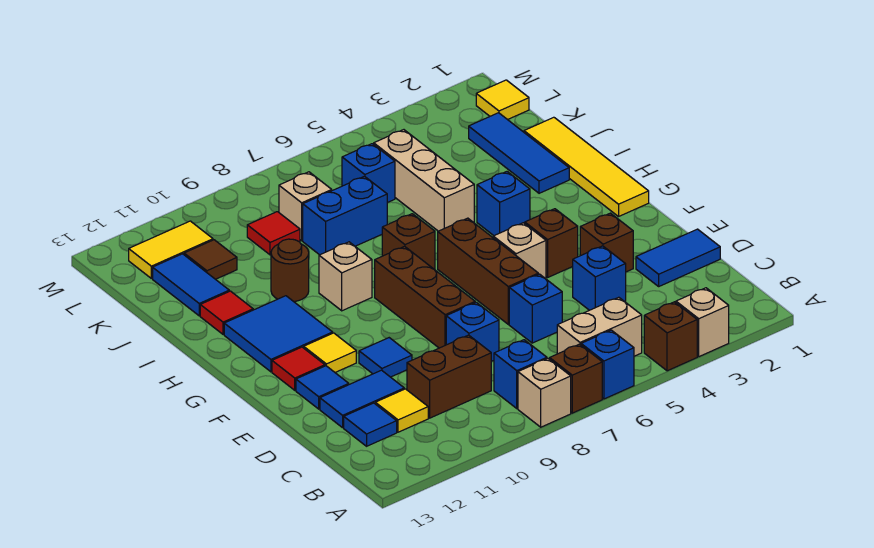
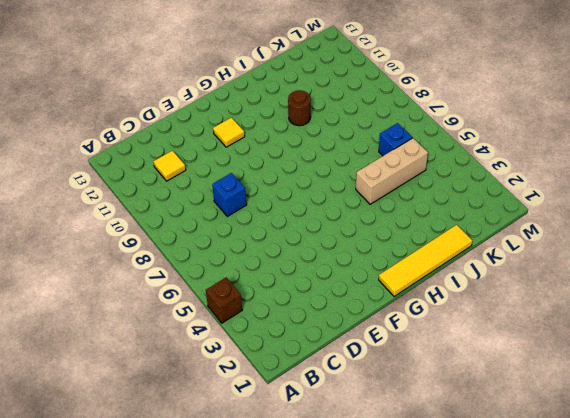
none -> tan 1x1 brick [676,288,729,357]
none -> blue 1x1 brick [581,330,634,399]
none -> brown 1x1 brick [550,344,602,413]
none -> tan 1x1 brick [518,358,571,427]

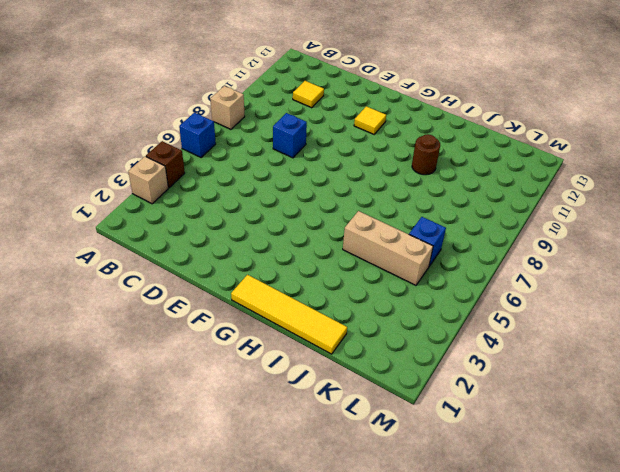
none -> brown 1x1 brick [550,344,602,413]
none -> tan 1x2 brick [557,297,642,356]
none -> blue 1x1 brick [494,340,547,408]
none -> brown 1x2 brick [407,335,491,418]

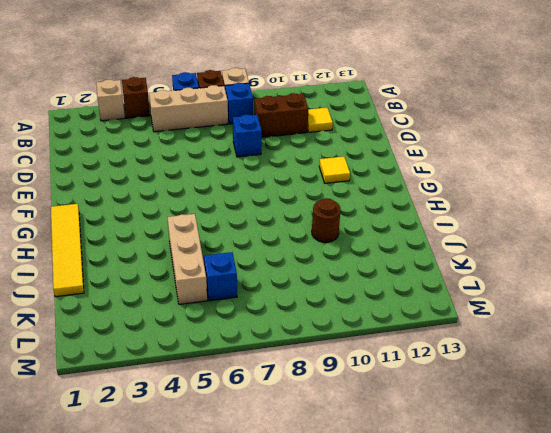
tan 1x3 brick [149,85,228,132] -> tan 1x2 brick [557,297,642,356]
none -> blue 1x1 tile [344,403,397,446]
none -> blue 1x2 tile [636,229,720,286]
none -> blue 1x1 brick [573,246,626,310]
none -> blue 1x1 brick [509,274,562,343]

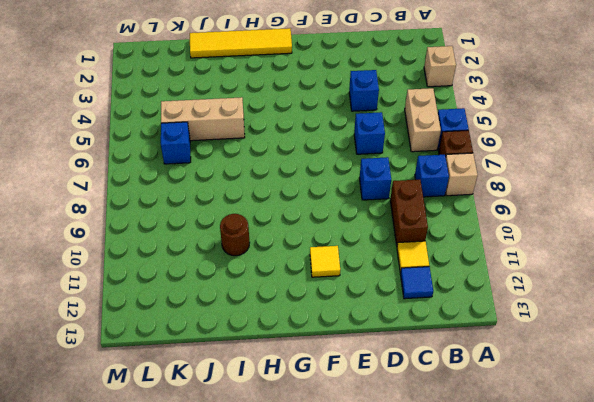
none -> brown 1x1 brick [644,302,697,371]
none -> blue 1x2 tile [636,229,720,286]
none -> blue 1x2 tile [320,370,404,428]
none -> brown 1x1 brick [580,213,633,272]

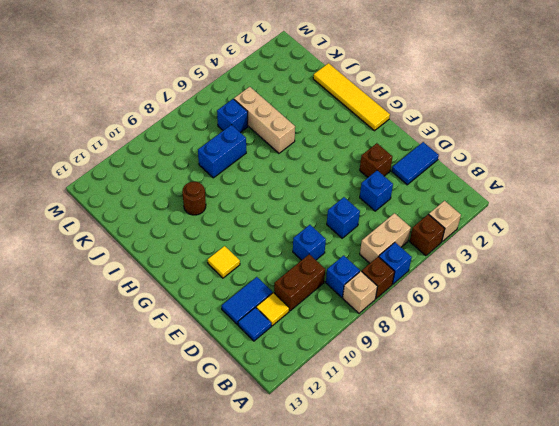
none -> brown 1x3 brick [438,218,538,324]
none -> brown 1x3 brick [375,246,475,348]
none -> blue 1x1 tile [359,338,412,377]
none -> blue 1x1 tile [296,366,349,409]

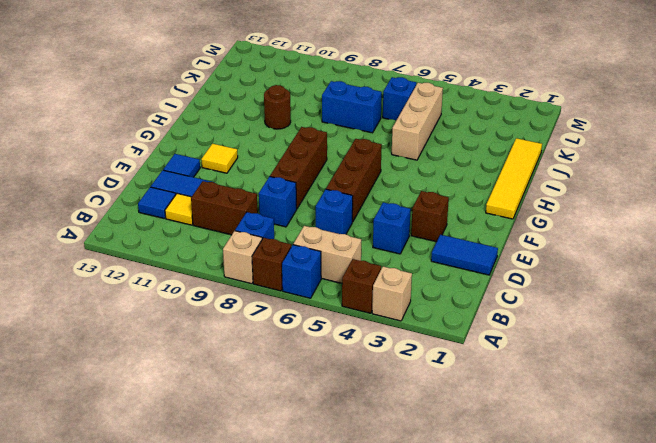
none -> blue 1x1 tile [359,338,412,377]
none -> brown 1x1 brick [525,209,578,277]
none -> tan 1x1 brick [493,223,546,279]
none -> red 1x1 tile [272,347,325,390]

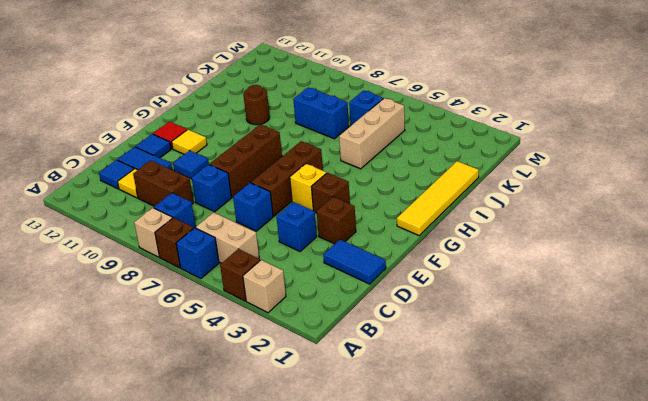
yellow 1x1 brick [290,164,326,210] -> tan 1x1 brick [493,223,546,279]
none -> blue 2x2 tile [224,296,333,372]
none -> blue 1x1 brick [477,172,530,236]
none -> brown 1x1 brick [382,214,435,270]
none -> tan 1x1 brick [319,242,372,311]

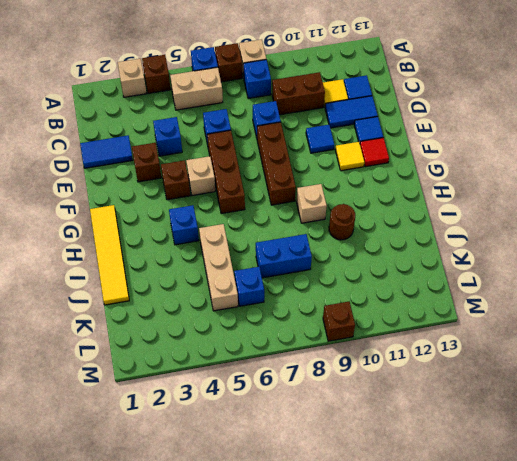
brown 1x1 brick [323,302,355,341] -> brown 1x1 brick moved to [382,214,435,270]
none -> blue 2x2 tile [224,296,333,372]
none -> blue 1x3 tile [469,113,569,193]
none -> red 1x1 tile [200,291,253,334]
none -> blue 1x2 tile [153,254,229,316]

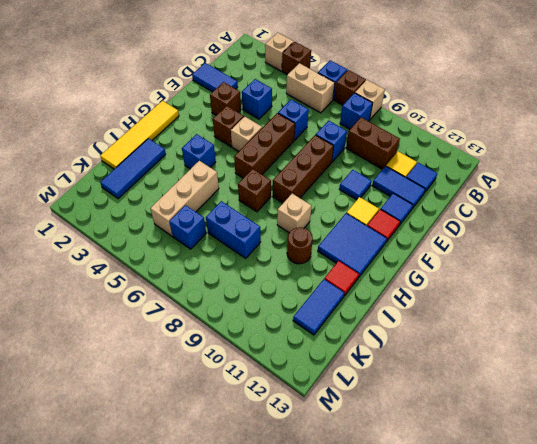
none -> tan 1x1 brick [279,172,332,241]
none -> red 1x1 tile [247,212,300,255]
none -> brown 1x1 tile [184,240,237,279]
none -> yellow 1x1 tile [476,80,529,120]

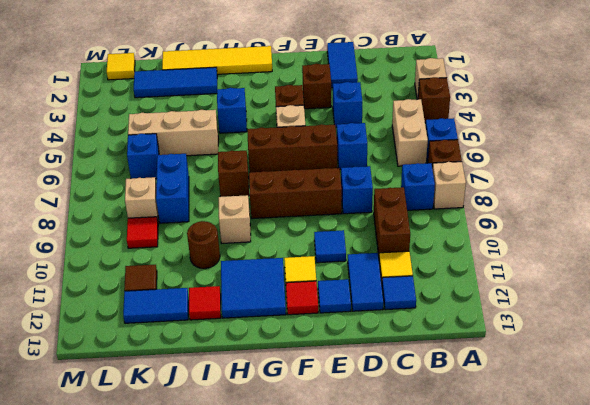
none -> yellow 1x2 tile [129,221,213,278]

